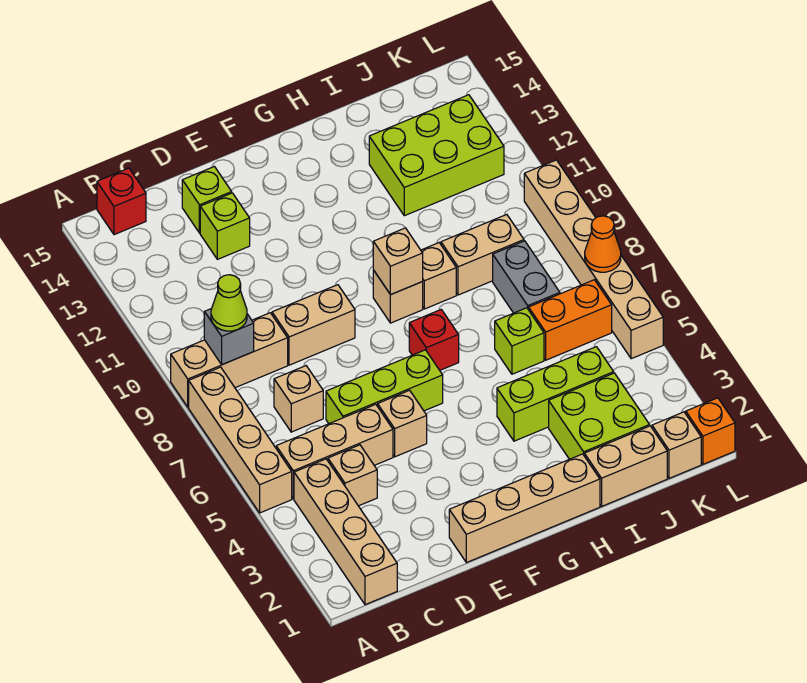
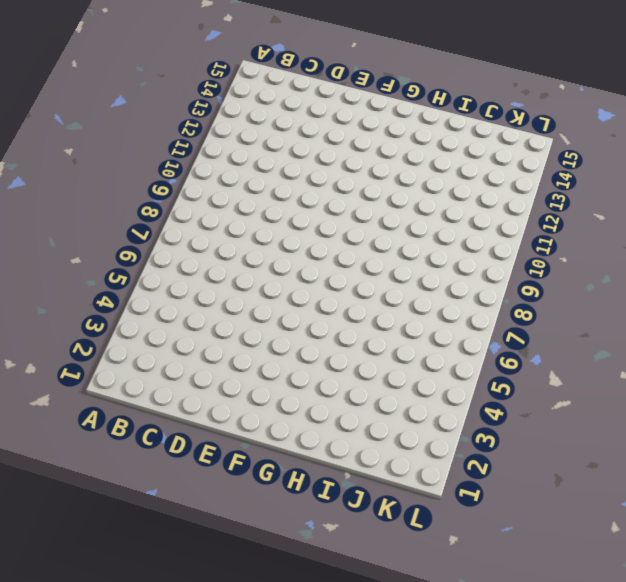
none -> tan 1x4 brick [189,367,292,513]
none -> tan 1x3 brick [171,313,288,407]
none -> tan 1x4 brick [294,459,397,605]
none -> tan 1x3 brick [276,404,393,499]

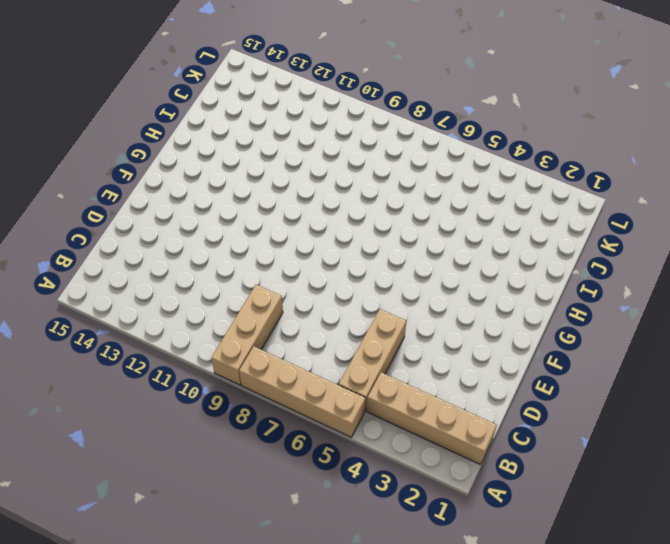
none -> red 1x1 brick [97,168,146,235]
none -> tan 1x1 brick [328,445,377,506]
none -> tan 1x1 brick [274,366,323,432]
none -> lime 1x3 brick [326,350,443,424]

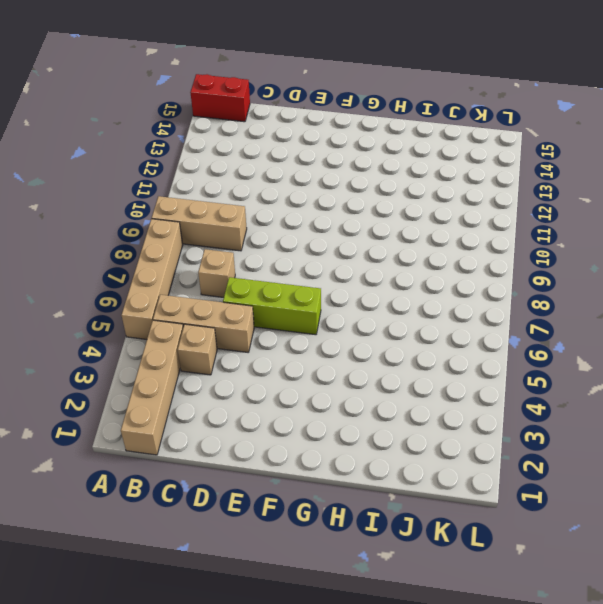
red 1x2 brick [190,74,250,122] -> red 1x1 brick [97,168,146,235]
none -> tan 1x2 brick [272,285,355,365]
none -> lime 1x1 brick [200,193,250,259]
none -> lime 1x1 brick [182,167,232,233]
none -> tan 1x4 brick [449,454,600,563]

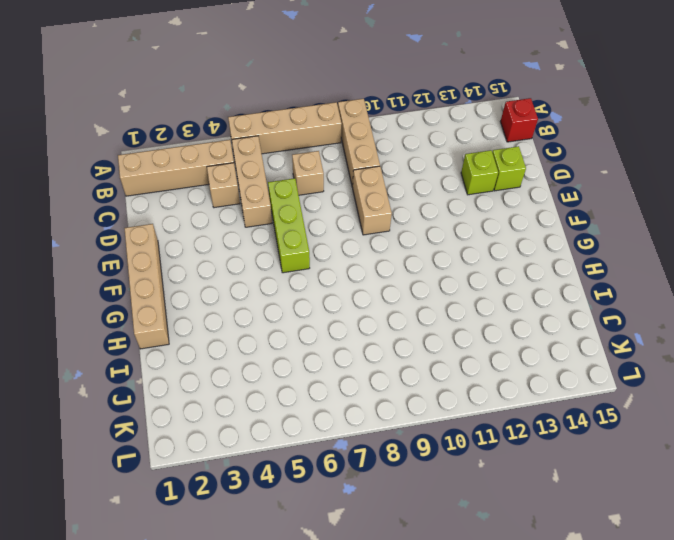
none -> tan 1x1 brick [378,390,427,457]
none -> red 1x1 brick [409,310,459,370]
none -> tan 1x1 brick [373,270,423,323]
none -> lime 1x3 brick [497,347,614,441]

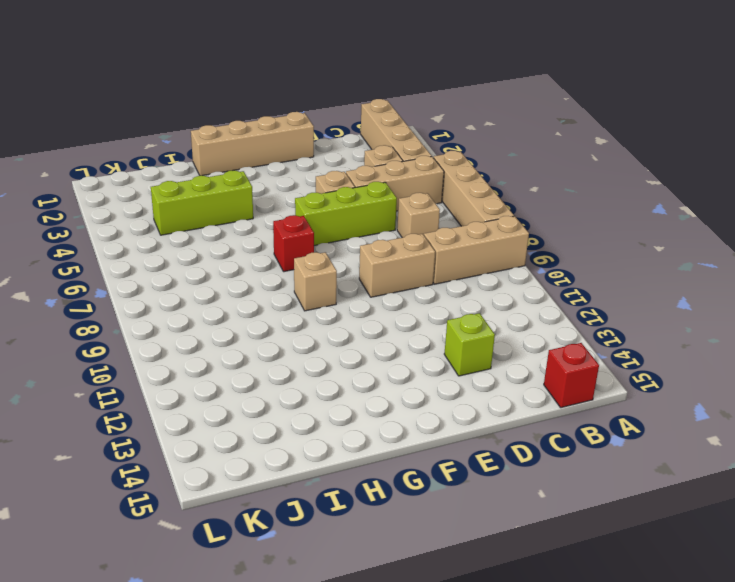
none -> lime 1x1 brick [182,167,232,233]
none -> tan 1x1 brick [421,243,456,309]
none -> tan 1x2 brick [584,426,667,506]
none -> lime 2x2 brick [549,373,650,459]

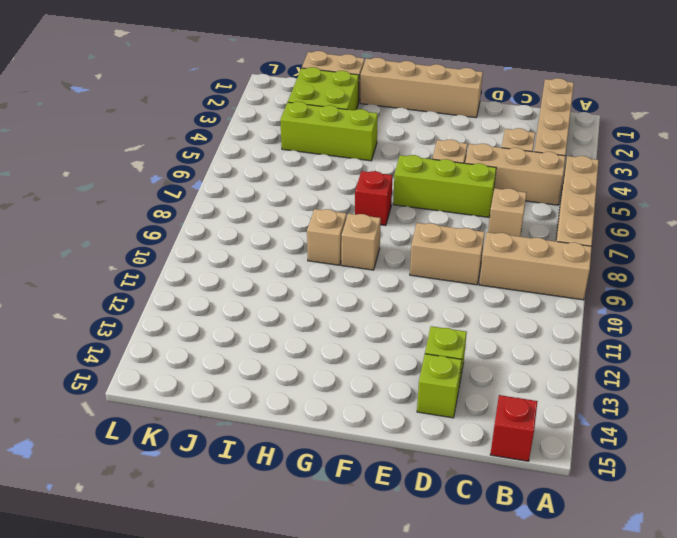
none -> lime 1x1 brick [495,308,544,374]
none -> tan 1x2 brick [441,215,524,295]
none -> lime 2x3 brick [369,95,504,216]
none -> orange 1x2 brick [529,280,612,360]

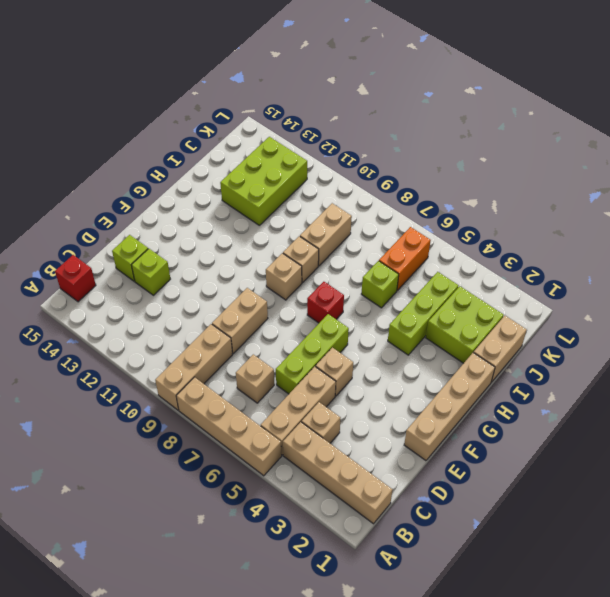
none -> grey 1x2 brick [493,241,560,313]
none -> tan 1x1 brick [652,412,701,478]
none -> orange 1x1 brick [686,398,735,464]
none -> tan 1x6 brick [524,160,663,359]

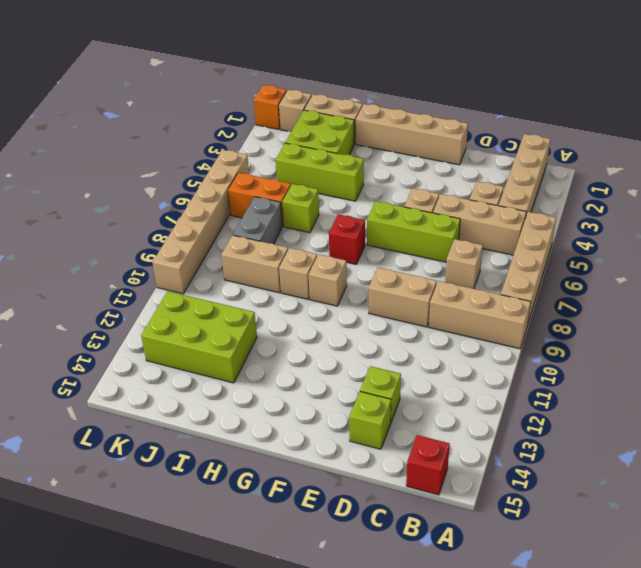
none -> grey 1x1 brick [204,308,254,365]
none -> tan 1x1 brick [373,228,423,295]
none -> orange 1x1 cone [585,216,621,272]
none -> lime 1x1 cone [211,275,247,331]

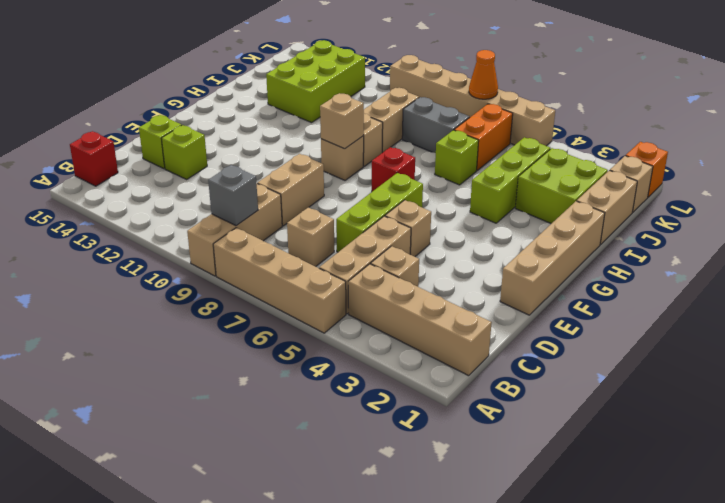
none -> lime 1x1 cone [211,275,247,331]

